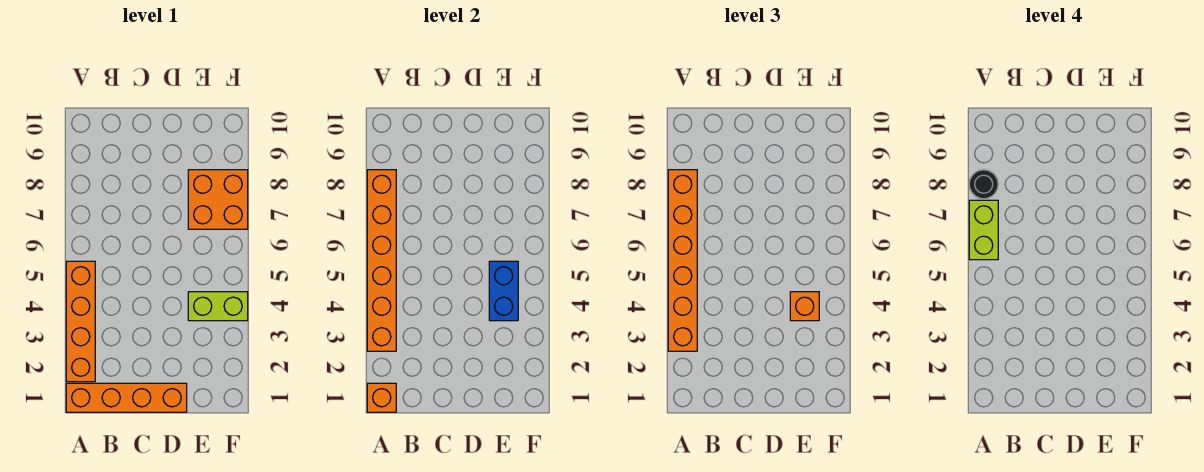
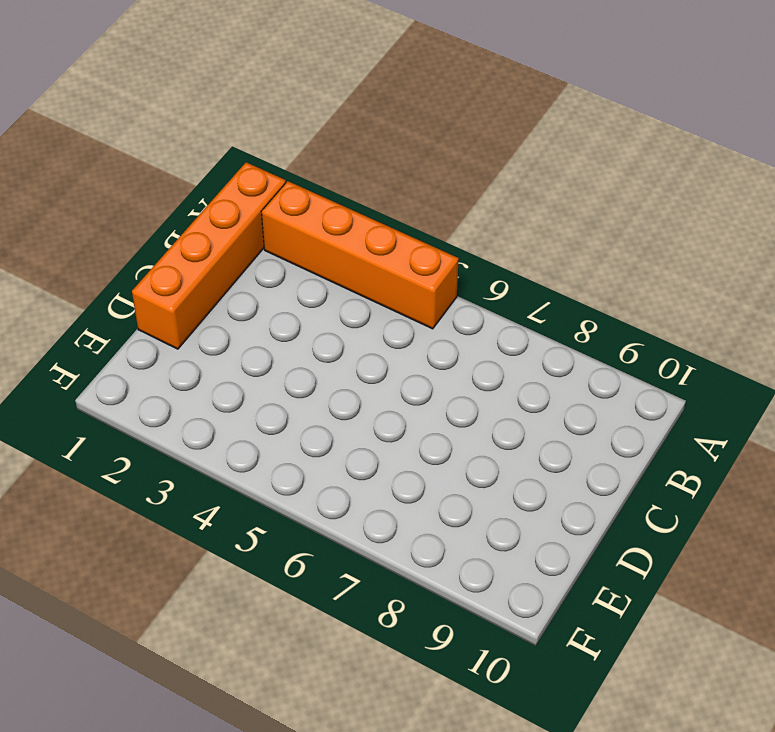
none -> lime 1x2 brick [188,292,248,321]
none -> orange 2x2 brick [188,170,248,229]

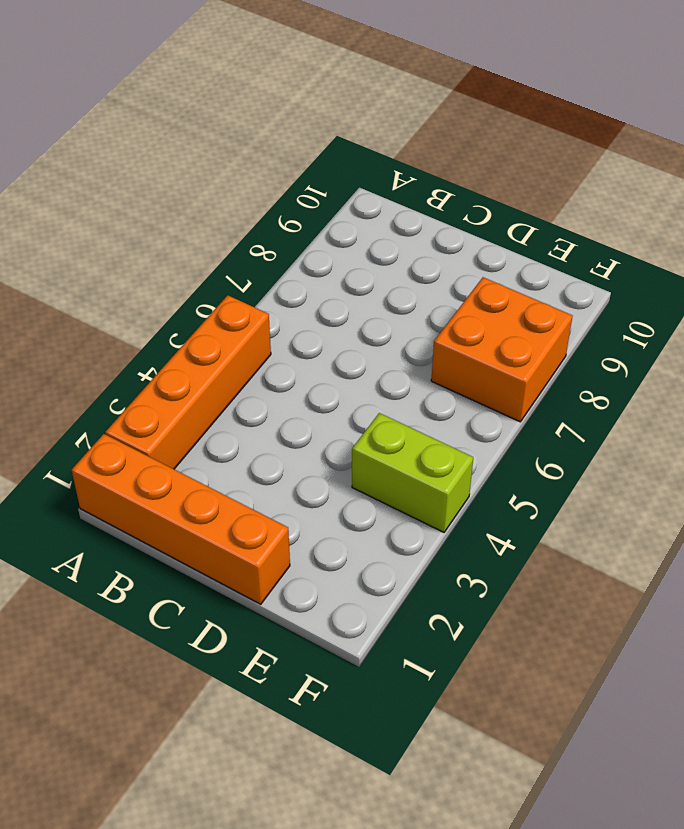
none -> orange 1x1 brick [367,383,396,412]
none -> orange 1x6 brick [367,170,396,351]

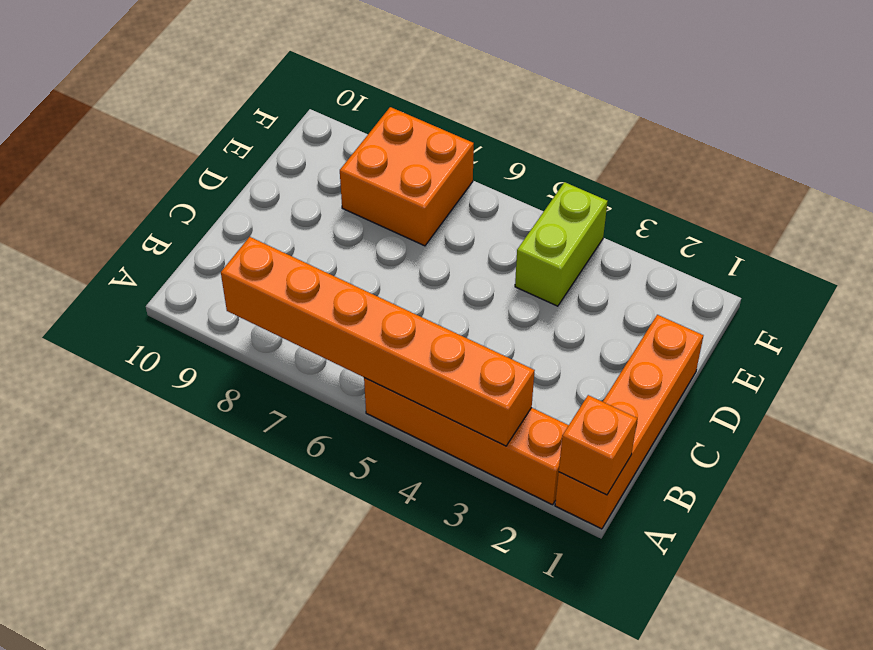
none -> blue 1x2 brick [489,261,518,321]
none -> orange 1x6 brick [668,170,697,351]

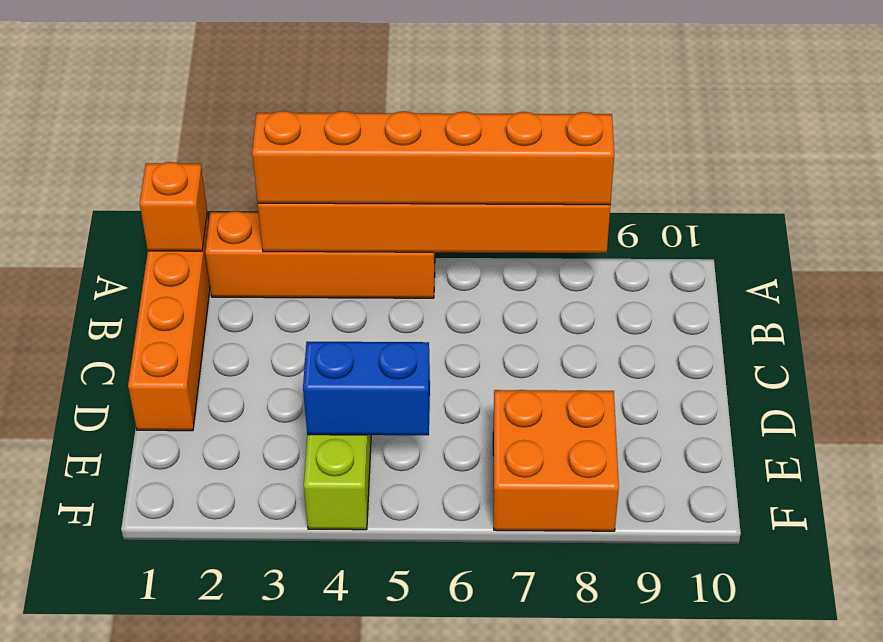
none -> orange 1x1 brick [790,292,819,321]
none -> lime 1x2 brick [969,200,998,260]

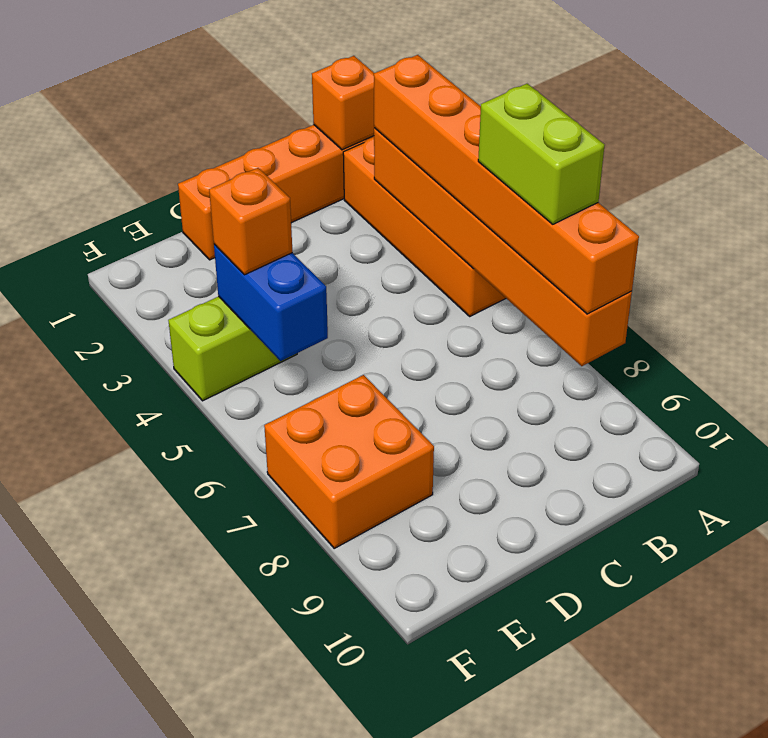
none -> black 1x1 round brick [969,170,998,199]

